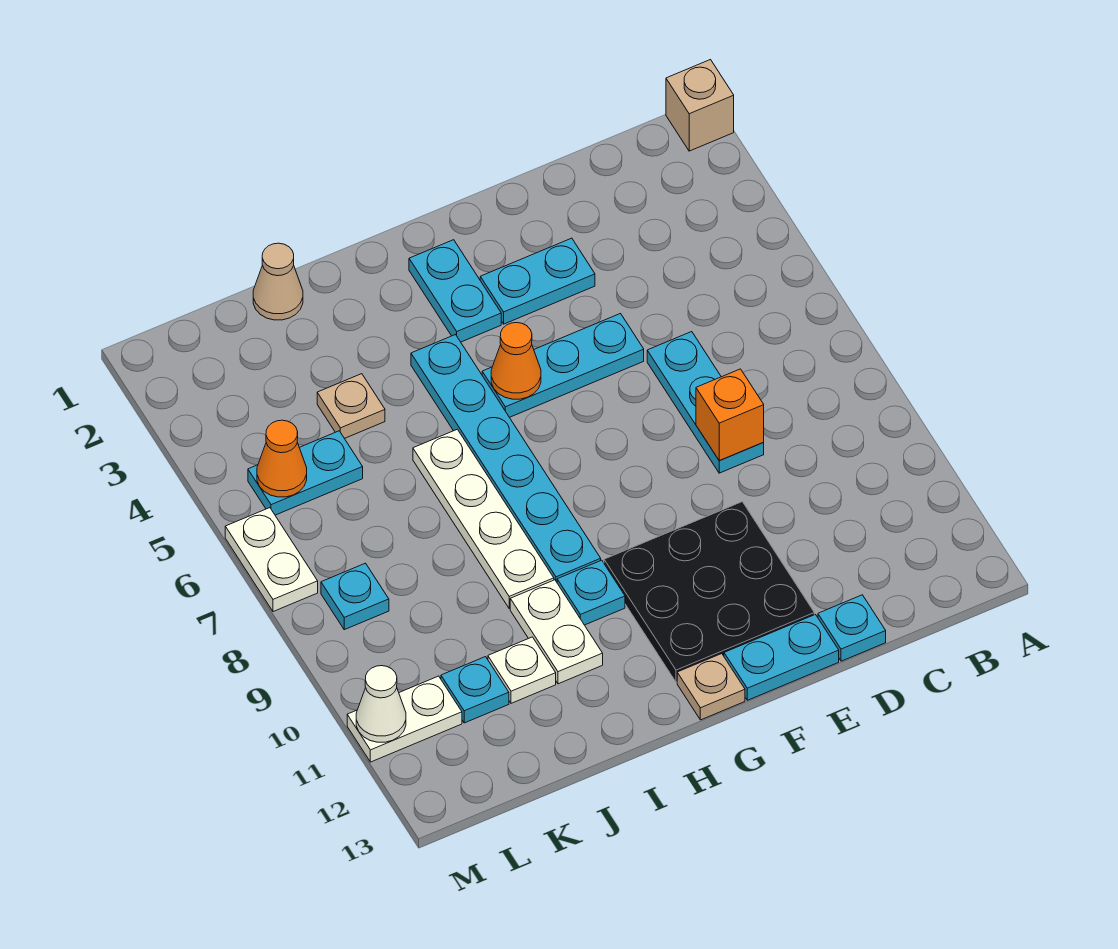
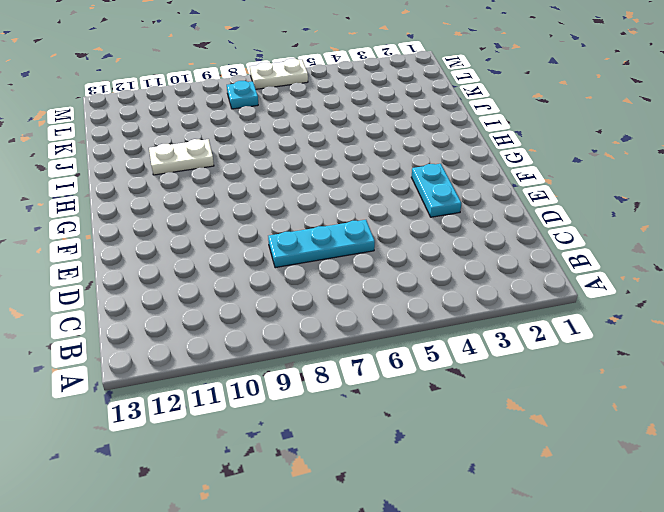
none -> tan 1x1 brick [666,60,734,151]
none -> cyan 1x1 plate [818,595,886,661]
none -> cyan 1x3 plate [482,314,644,417]

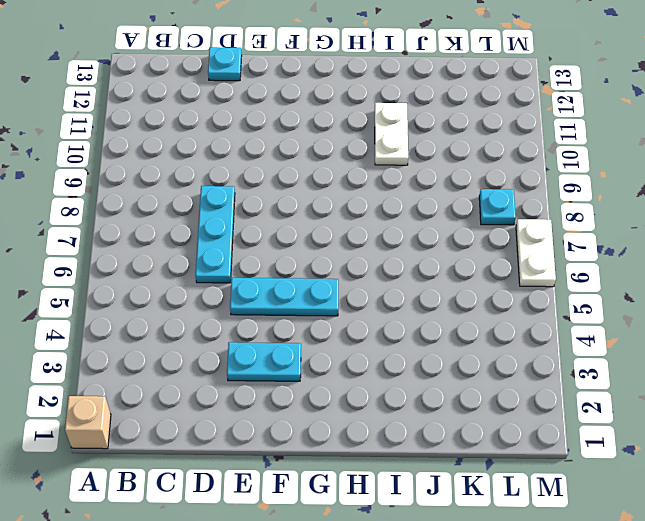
none -> black 3x3 plate [604,502,814,682]
none -> cyan 1x2 plate [724,615,839,700]
none -> cyan 1x2 plate [409,240,501,342]

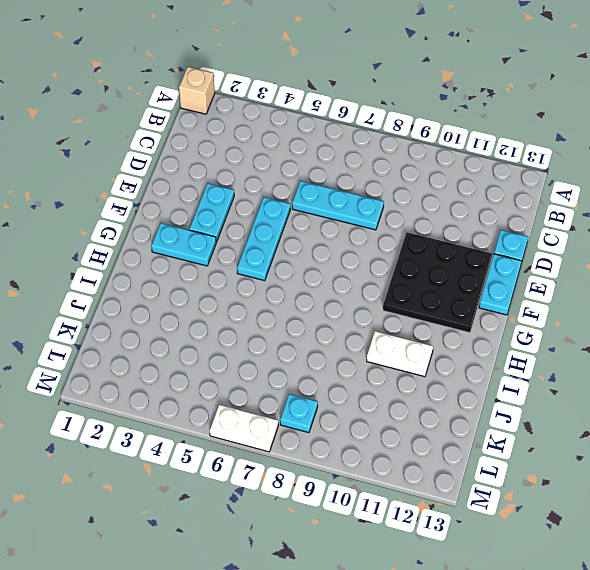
none -> tan 1x1 plate [677,654,745,720]
none -> cyan 1x6 plate [411,335,601,582]
none -> cyan 1x1 plate [557,560,625,625]

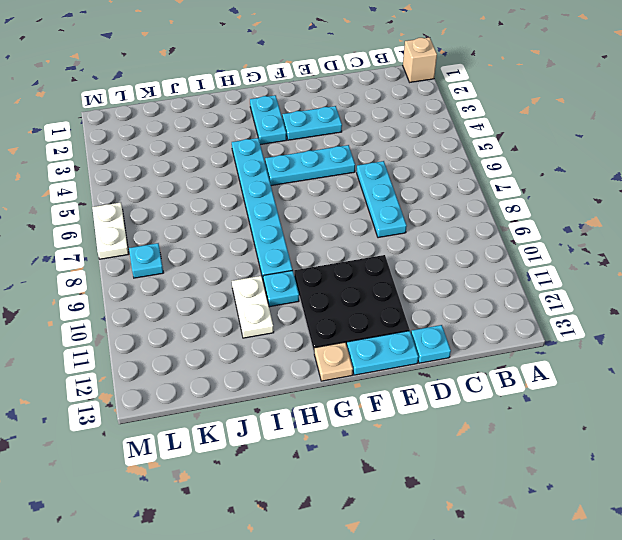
none -> white 1x4 plate [413,429,554,609]
none -> tan 1x1 cone [253,243,303,320]
none -> tan 1x1 plate [317,374,385,438]

